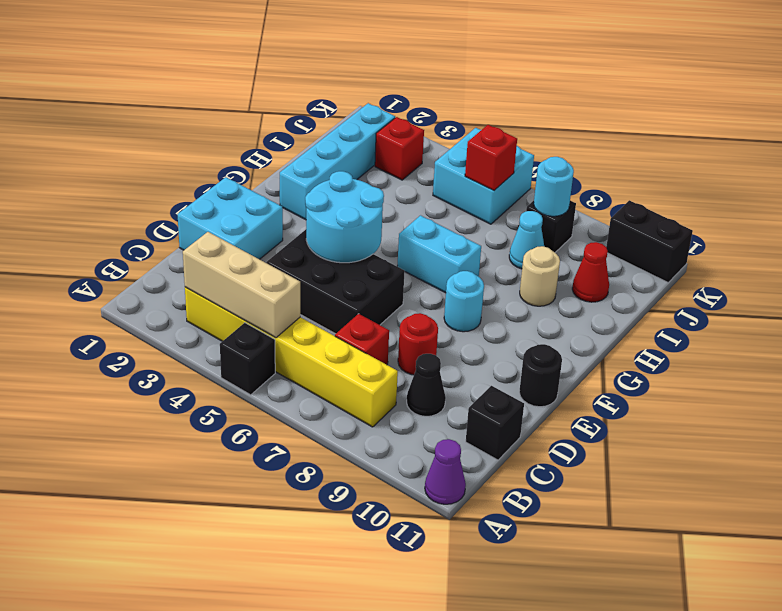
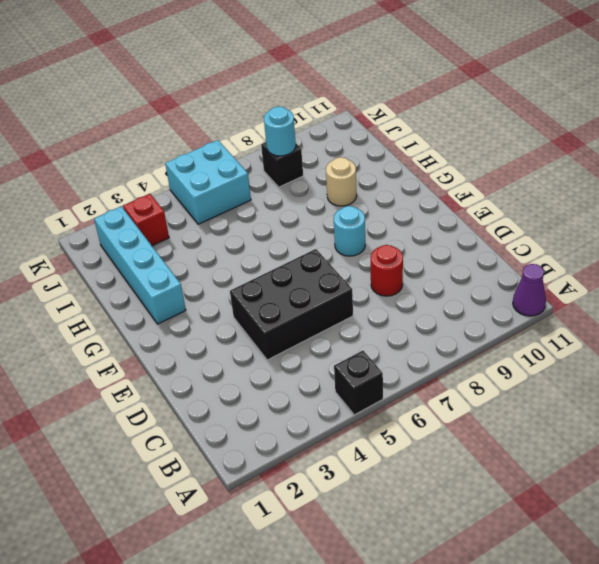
none -> yellow 1x6 brick [185,287,398,427]
none -> red 1x1 brick [335,314,389,365]
none -> black 1x1 cone [407,354,446,416]

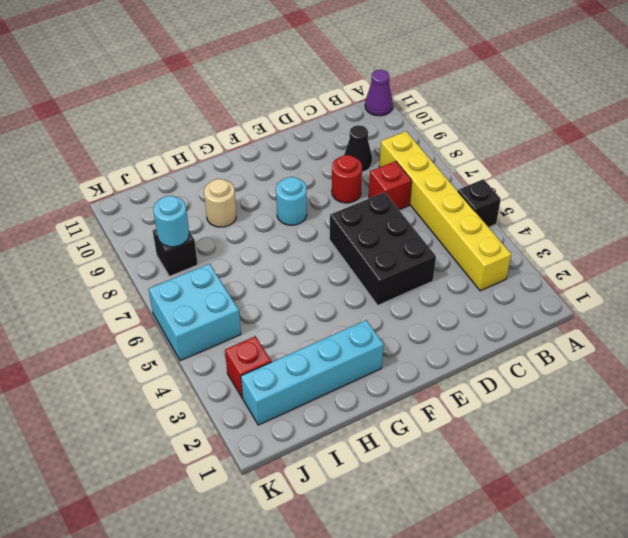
none -> black 1x1 brick [466,386,524,460]
none -> cyan 2x2 brick [178,177,283,259]
none -> black 1x1 round brick [519,344,562,407]

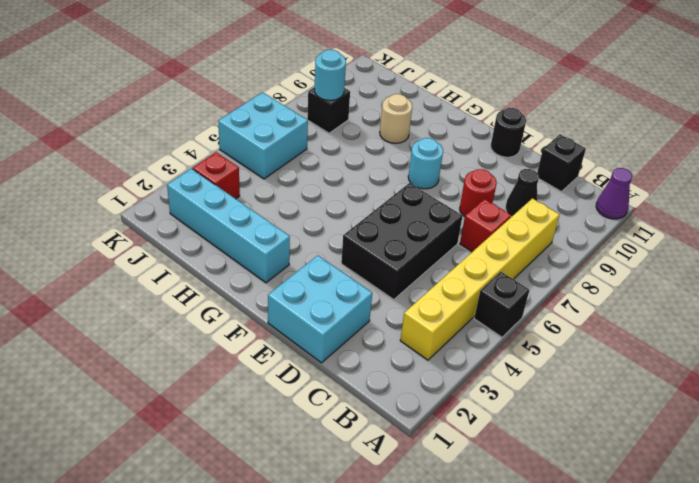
none -> cyan 1x2 brick [397,215,481,293]
none -> cyan 1x1 cone [509,211,544,269]
none -> red 1x1 cone [572,242,609,302]

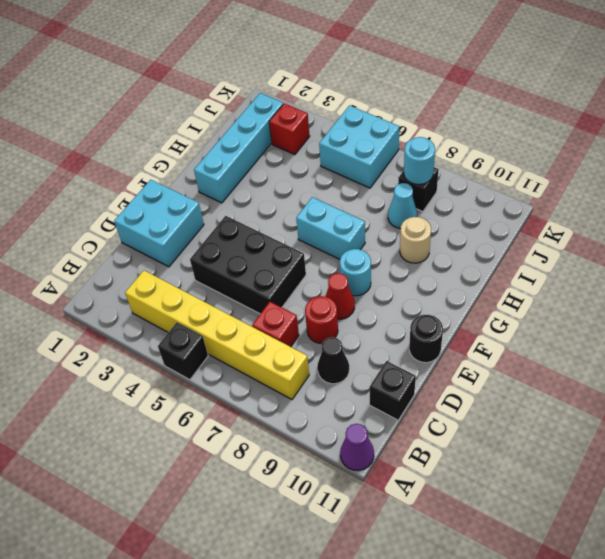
red 1x1 cone [326,273,355,319] -> red 1x1 cone moved to [572,242,609,302]
none -> black 1x2 brick [606,200,693,282]
none -> tan 1x3 brick [183,232,300,338]
none -> cyan 2x2 round brick [305,171,384,263]

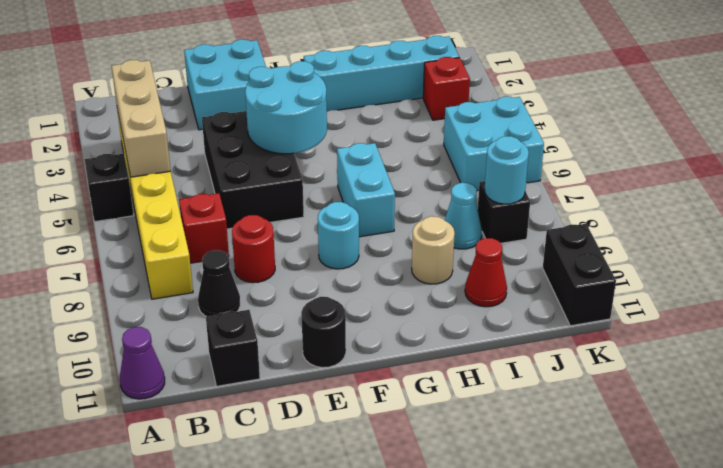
none -> red 1x1 brick [465,125,517,190]

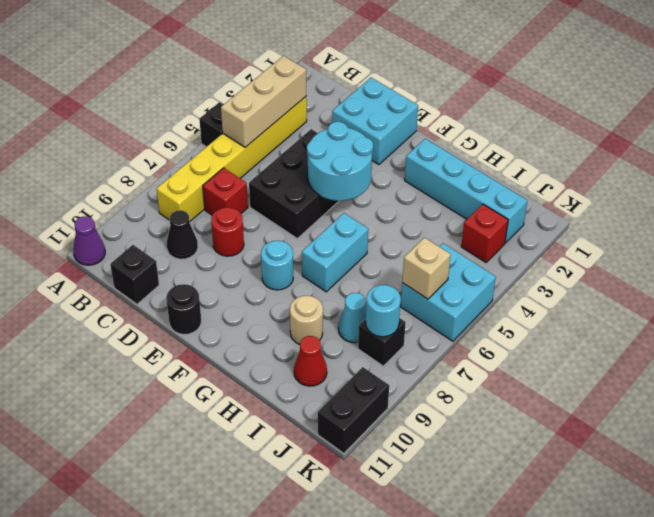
tan 1x1 brick [402,238,451,299] -> red 1x1 brick [465,125,517,190]

